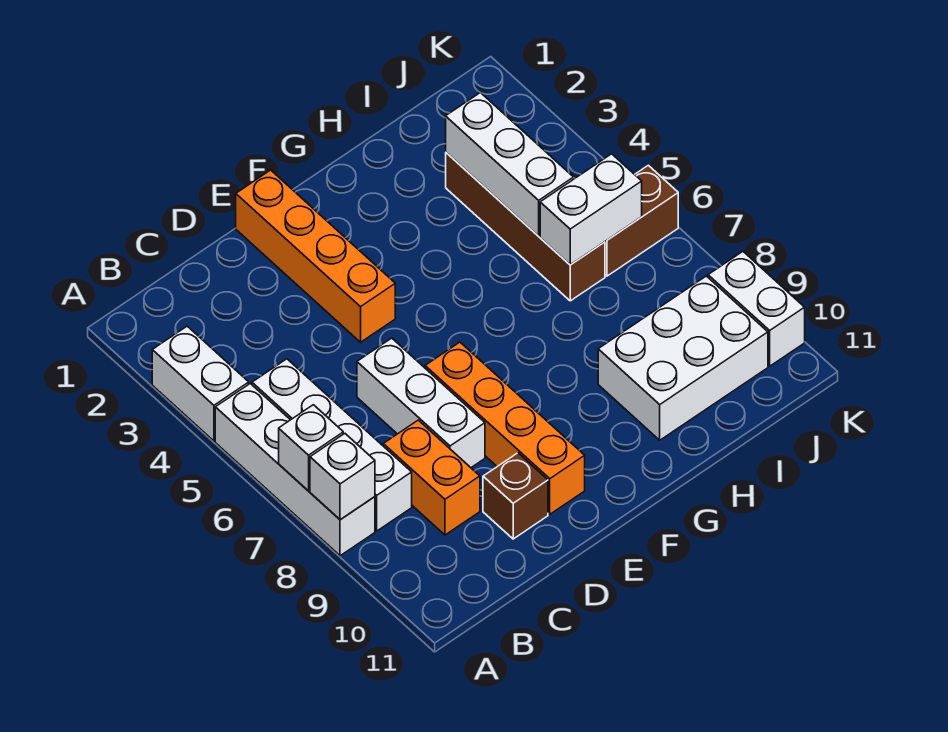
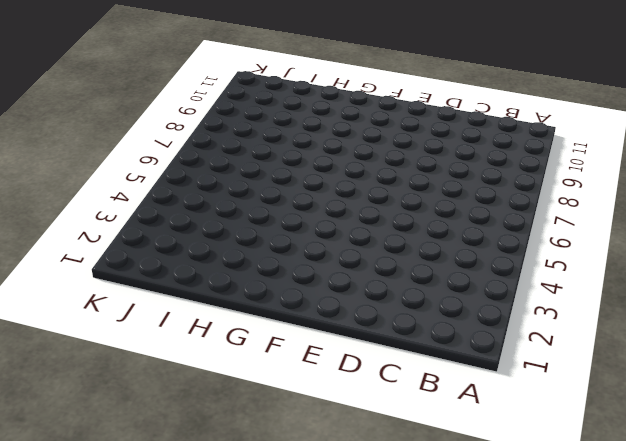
none -> white 1x2 brick [152,326,249,441]
none -> white 1x4 brick [215,384,375,556]
none -> white 1x4 brick [252,359,412,531]

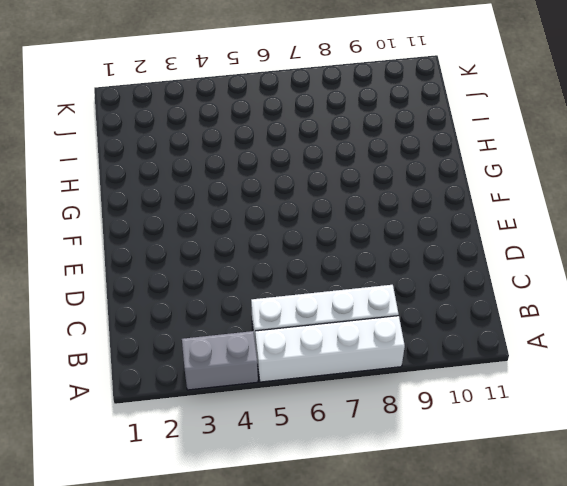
grey 1x2 brick [182,331,258,390] -> white 1x2 brick [152,326,249,441]
none -> orange 1x2 brick [383,420,480,535]
none -> white 1x3 brick [357,338,485,467]
none -> brown 1x1 brick [483,453,548,539]

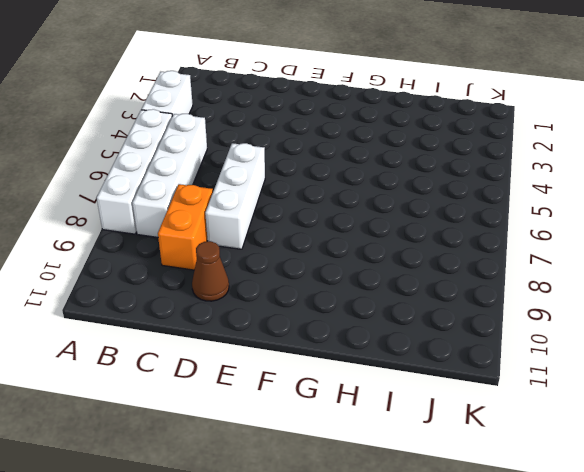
brown 1x1 cone [192,241,229,301] -> brown 1x1 brick [483,453,548,539]
none -> orange 1x4 brick [236,170,395,342]
none -> orange 1x4 brick [425,342,585,514]
none -> white 2x3 brick [598,276,768,440]

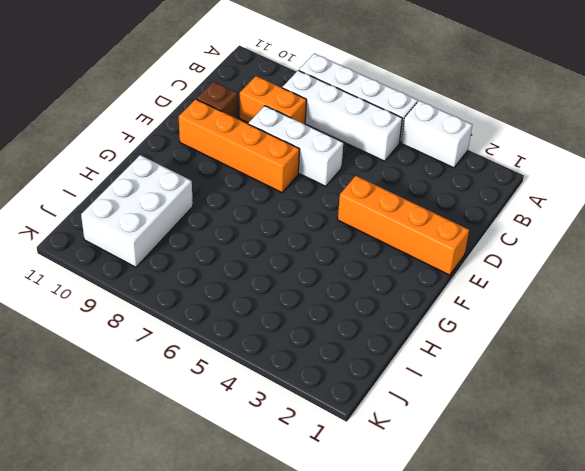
none -> brown 1x4 brick [446,153,605,301]
none -> brown 1x2 brick [605,165,678,276]
none -> white 1x2 brick [708,252,805,366]

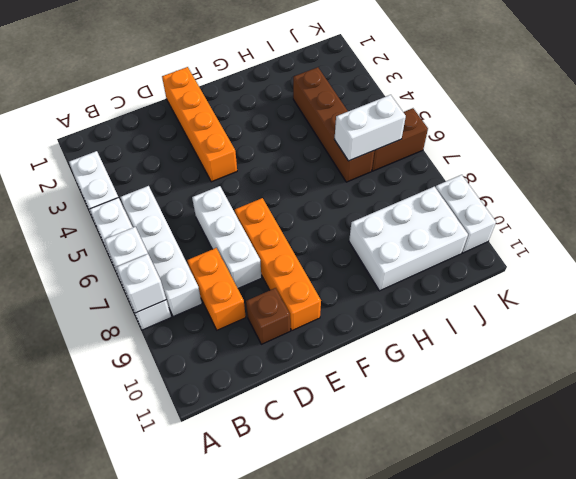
none -> white 1x3 brick [446,93,574,236]

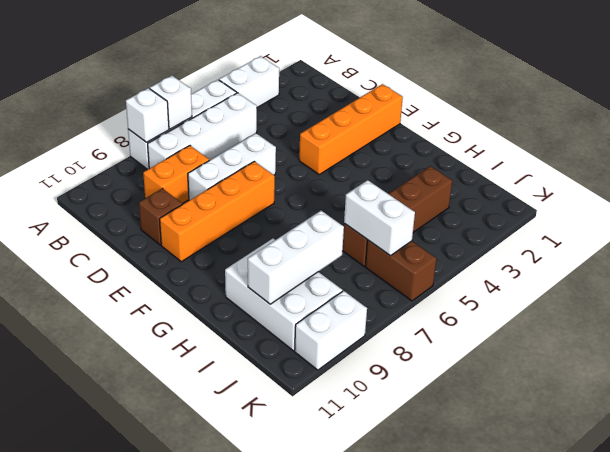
white 1x3 brick [248,211,344,304] -> white 1x3 brick moved to [446,93,574,236]

